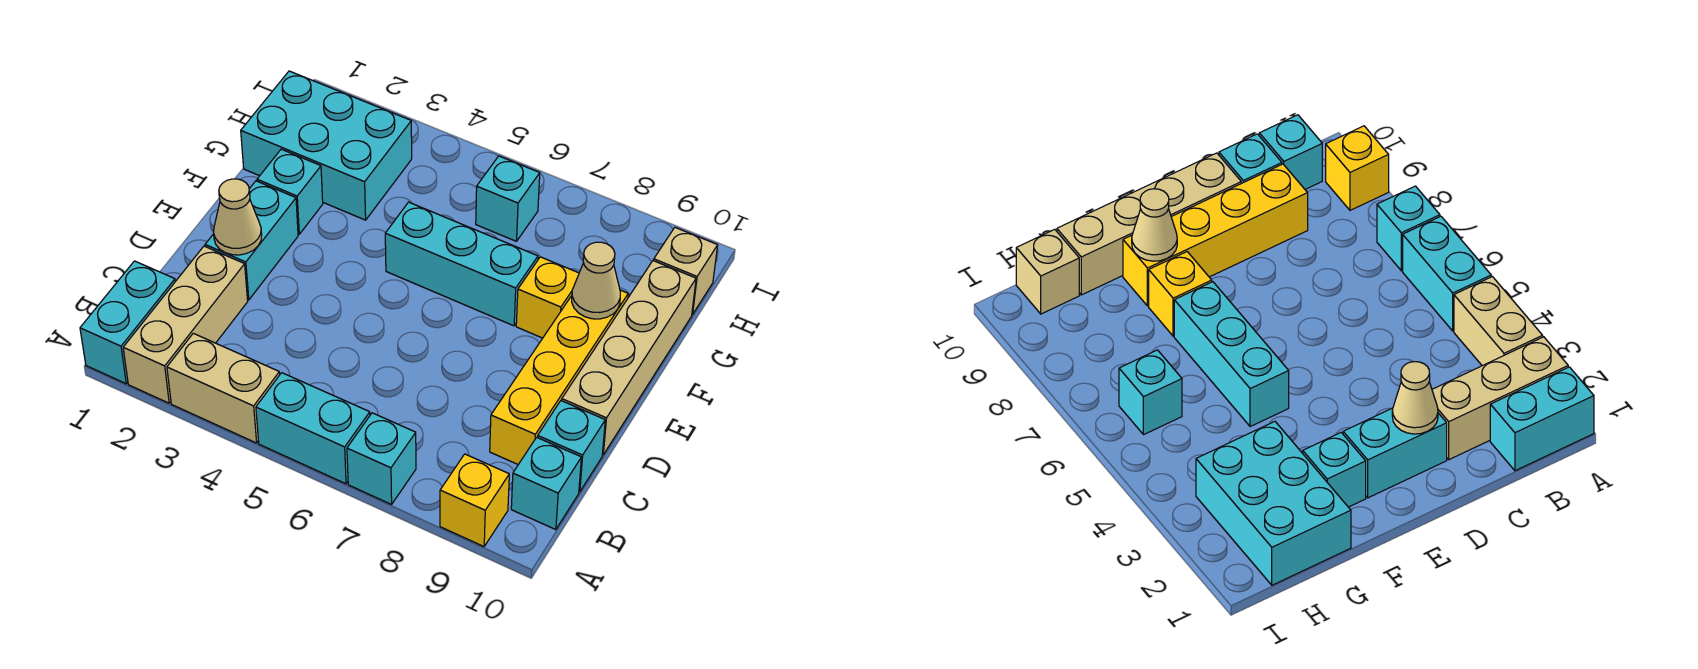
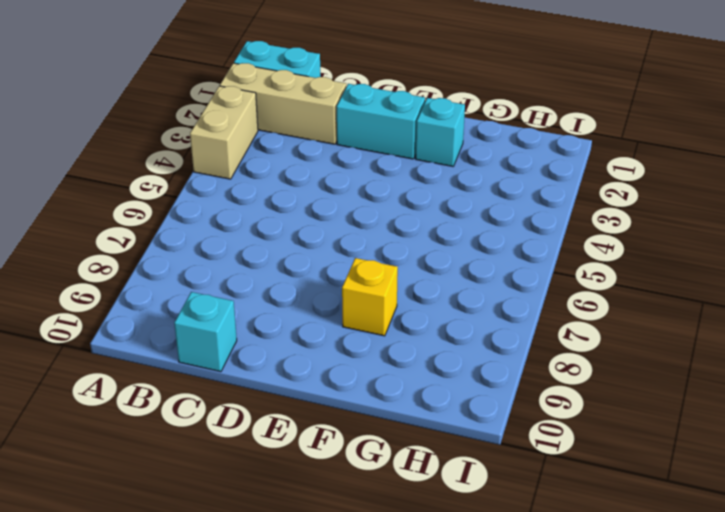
none -> cyan 1x2 brick [256,373,370,484]
none -> cyan 1x1 brick [347,413,416,504]
none -> yellow 1x1 brick [440,454,509,546]

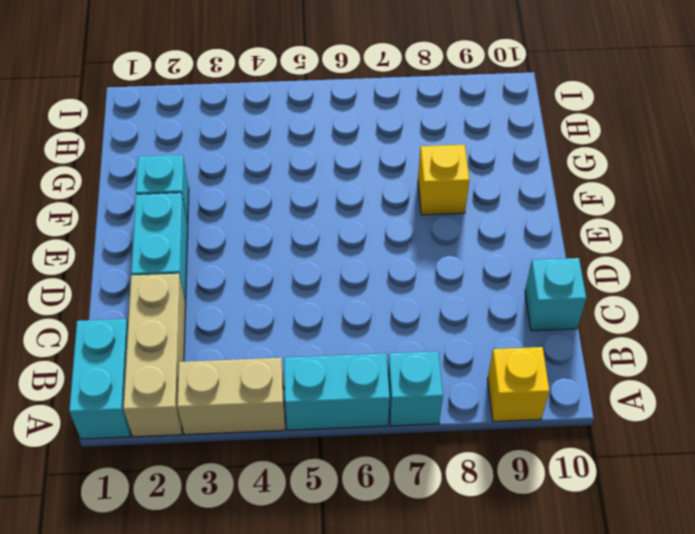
none -> cyan 1x1 brick [511,437,581,530]
none -> yellow 1x4 brick [490,290,628,465]
none -> tan 1x4 brick [562,261,696,455]

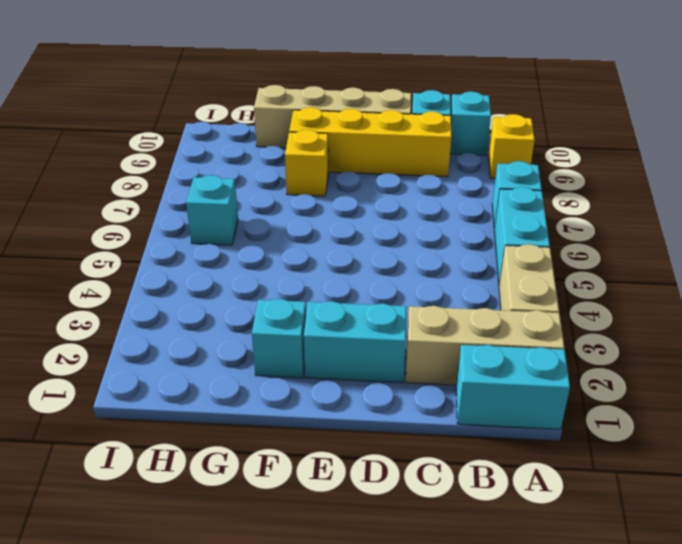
none -> cyan 1x3 brick [385,202,538,326]
none -> cyan 2x3 brick [241,71,412,220]
none -> tan 1x1 brick [654,228,718,314]

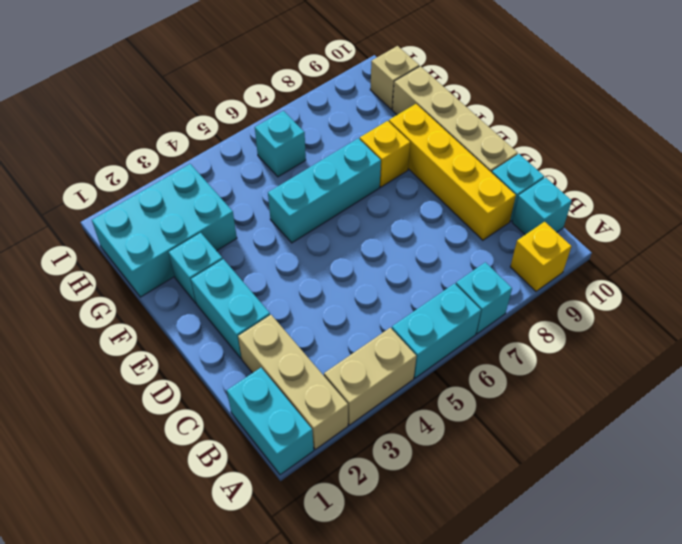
none -> tan 1x1 cone [214,179,262,255]
none -> tan 1x1 cone [572,242,620,319]

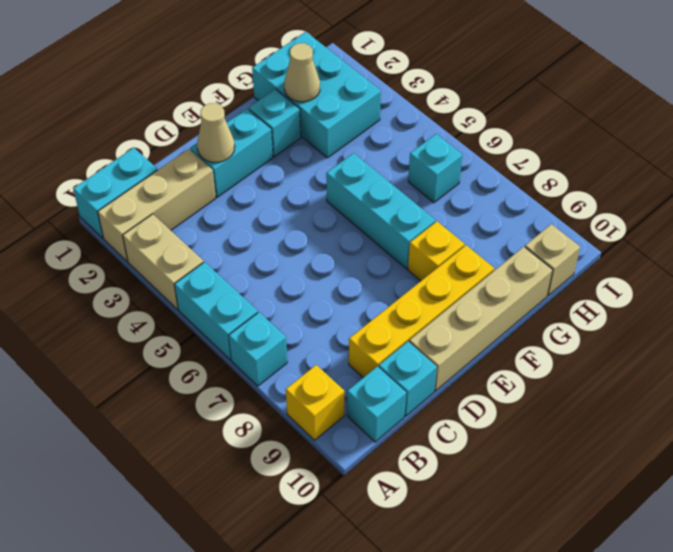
tan 1x1 cone [284,43,320,102] -> tan 1x1 cone moved to [572,242,620,319]

